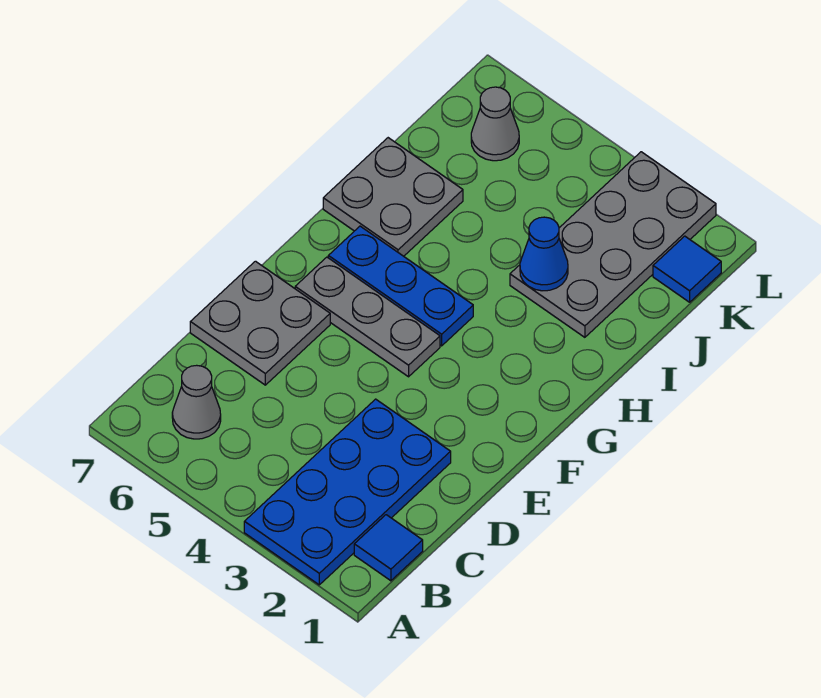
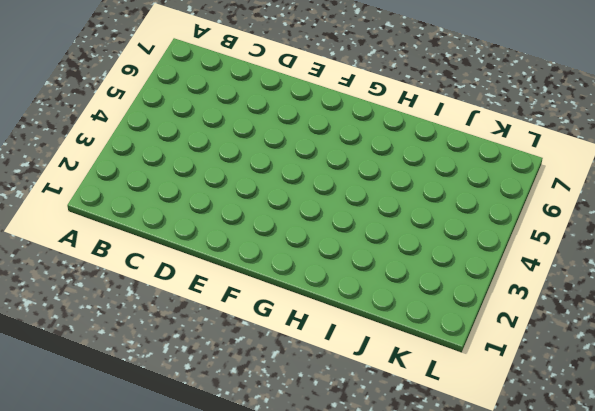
none -> blue 2x4 plate [244,399,451,585]
none -> blue 1x1 tile [354,515,423,581]

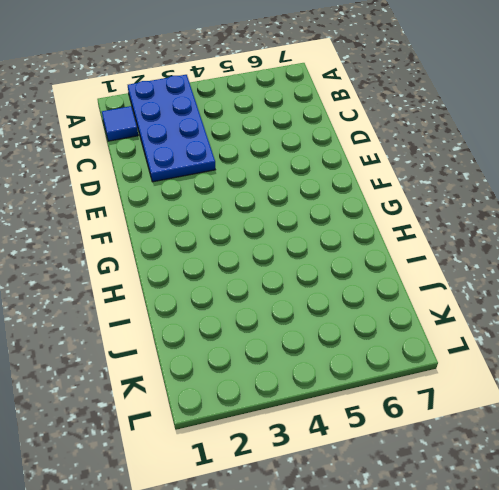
none -> grey 1x1 cone [172,365,221,439]
none -> grey 2x2 plate [190,261,330,385]

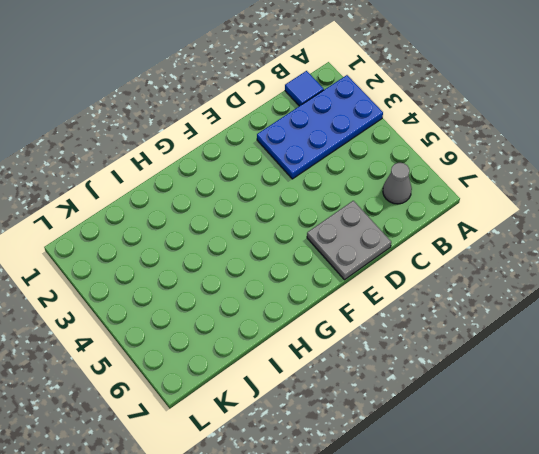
none -> grey 1x3 plate [295,257,440,377]
none -> blue 1x3 plate [328,226,473,346]

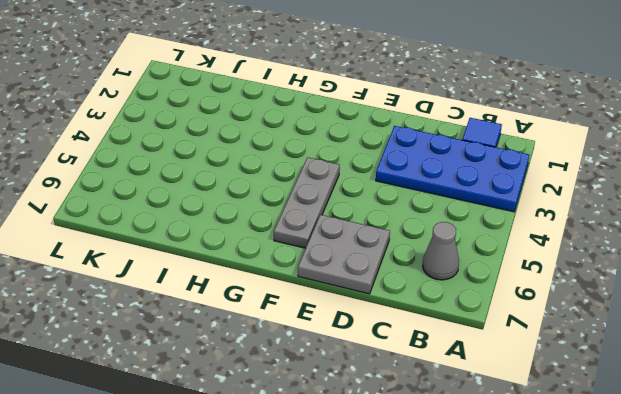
none -> blue 1x3 plate [328,226,473,346]
none -> grey 2x2 plate [323,138,463,256]

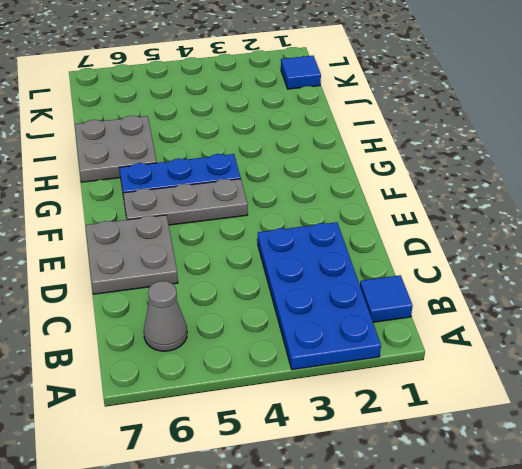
none -> grey 2x4 plate [510,152,716,337]
none -> grey 1x1 cone [471,87,519,161]

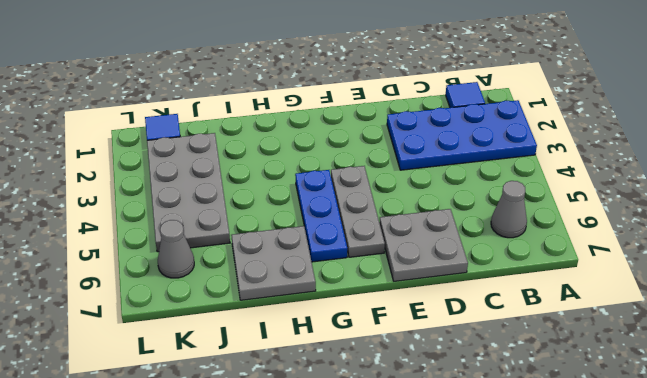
grey 2x4 plate [147,133,230,252] -> grey 2x4 plate turned to [510,152,716,337]
none -> blue 1x1 cone [520,217,568,291]

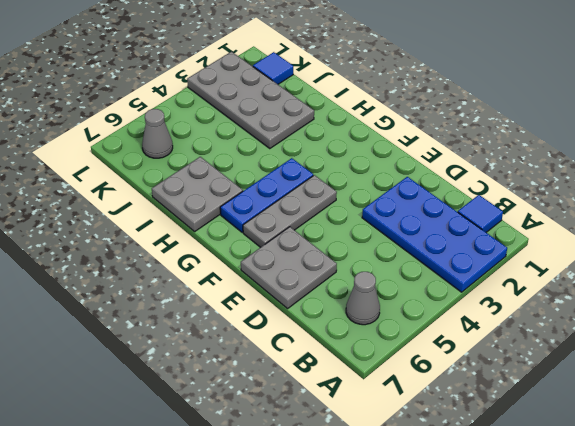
none -> blue 1x1 cone [520,217,568,291]

